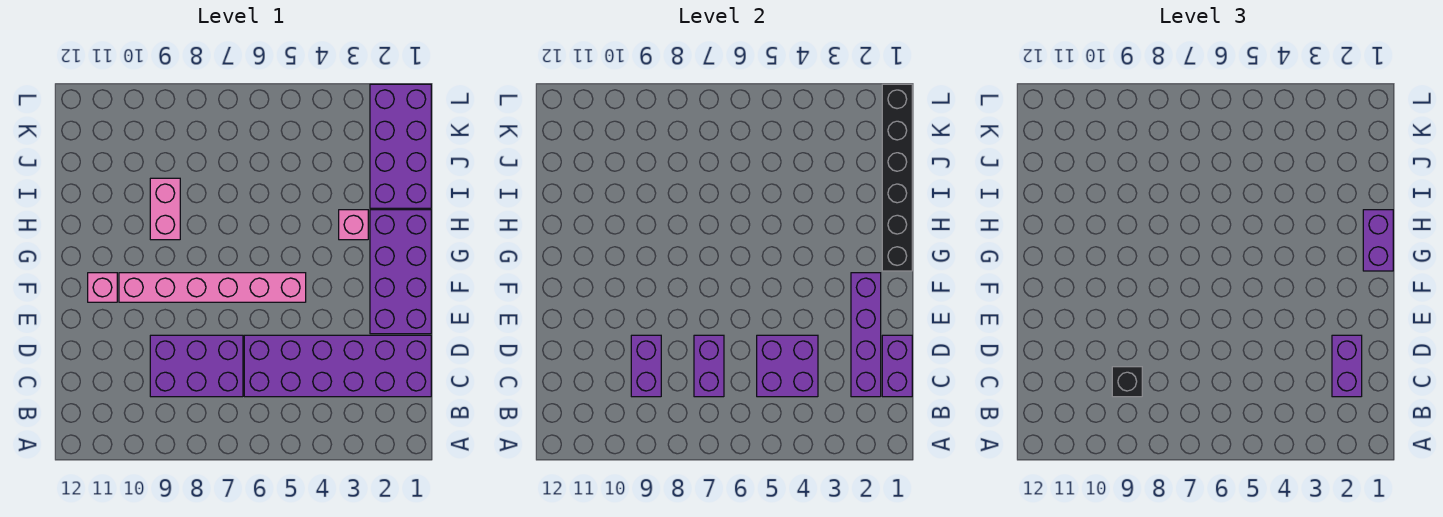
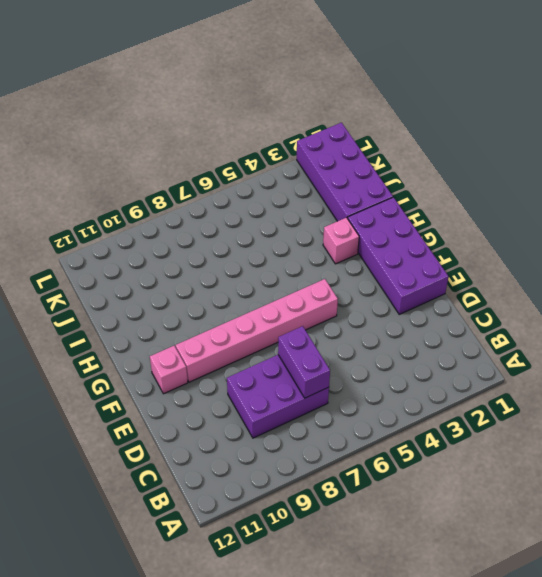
none -> purple 2x6 brick [244,335,431,397]
none -> pink 1x2 brick [150,178,180,240]
none -> purple 1x2 brick [882,335,912,397]

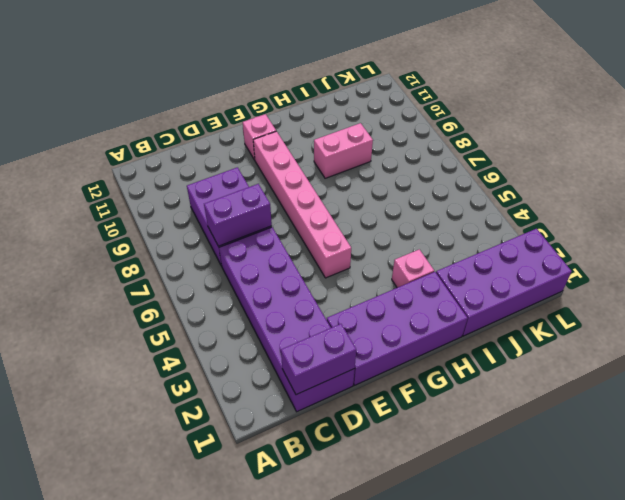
none -> purple 1x4 brick [851,273,881,397]
none -> purple 2x2 brick [757,335,818,397]
none -> purple 1x2 brick [631,335,661,397]

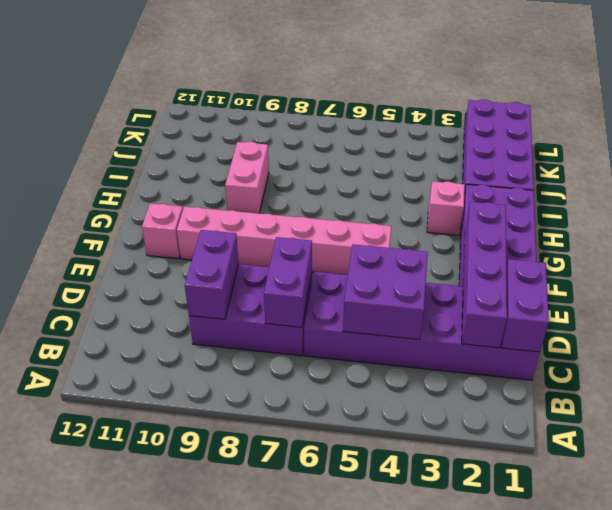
none -> black 1x6 brick [882,84,912,271]
none -> purple 1x2 brick [1332,335,1362,397]
none -> black 1x1 brick [1112,367,1142,397]

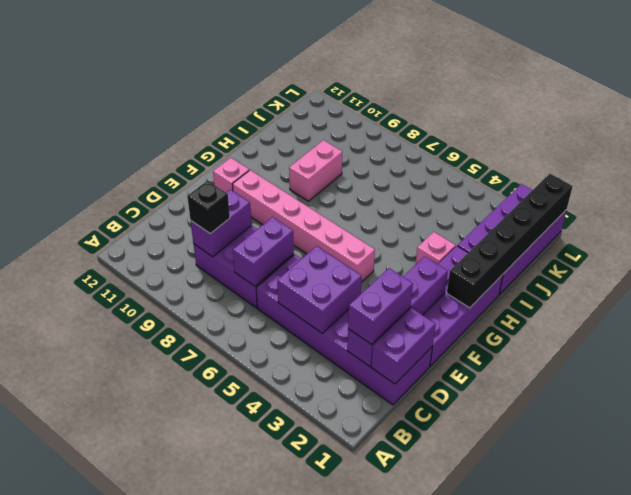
none -> purple 1x2 brick [1363,210,1393,271]

